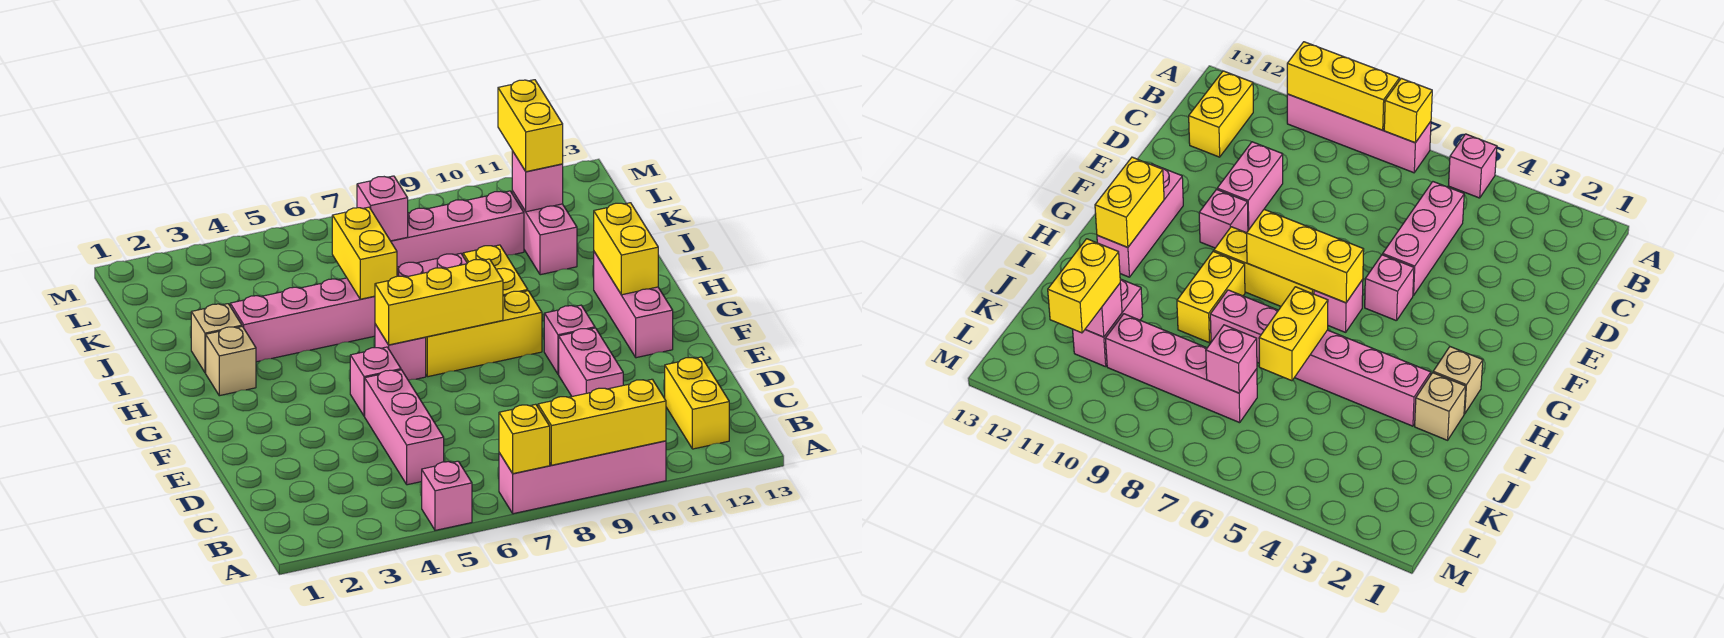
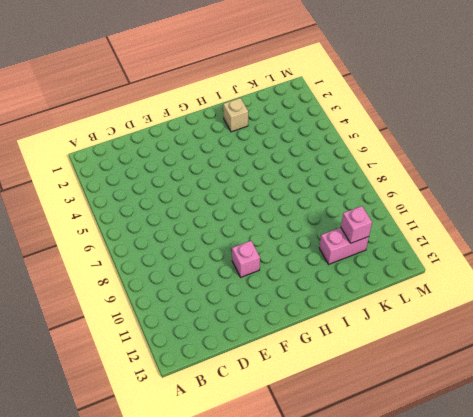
none -> pink 1x1 brick [422,461,472,530]
none -> pink 1x4 brick [499,441,666,514]
none -> yellow 1x2 brick [665,357,729,449]

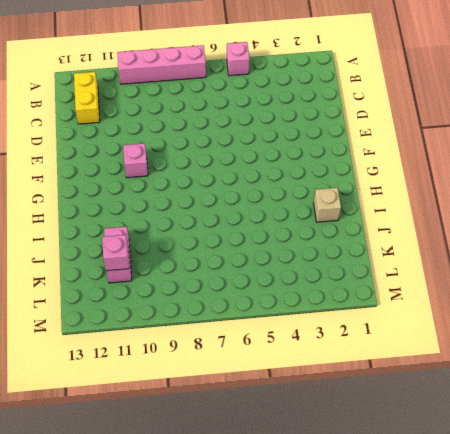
none -> pink 1x3 brick [365,370,444,485]
none -> pink 1x2 brick [559,328,623,396]
none -> pink 1x1 brick [350,347,401,416]

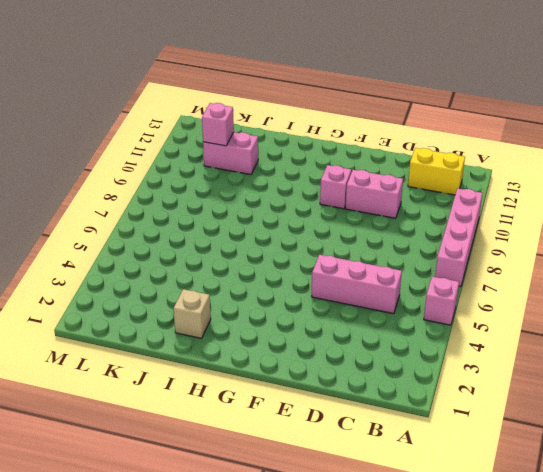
none -> pink 1x1 brick [350,347,401,416]
none -> pink 1x3 brick [594,252,673,358]
none -> pink 1x1 brick [375,324,426,380]

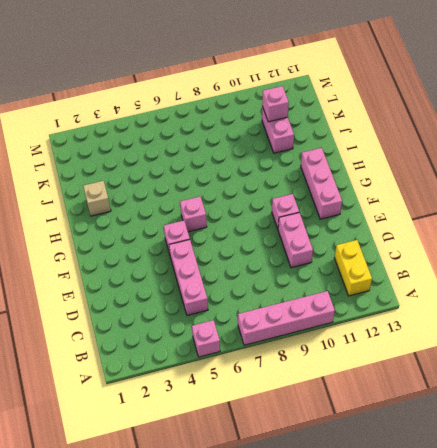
none -> yellow 1x3 brick [425,291,542,377]
none -> tan 1x1 brick [206,326,256,396]
none -> yellow 1x2 brick [463,245,528,296]

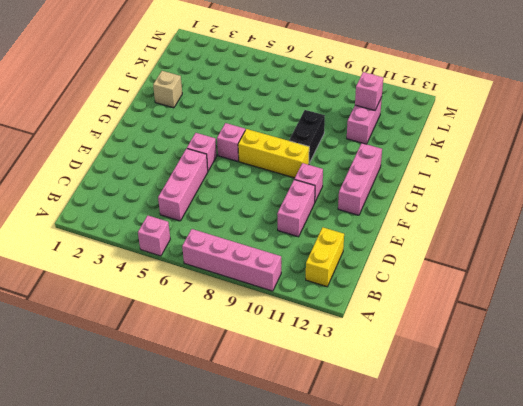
black 1x2 brick [289,110,325,163] -> yellow 1x2 brick [463,245,528,296]
none -> tan 1x1 brick [206,326,256,396]
none -> pink 1x6 brick [230,253,467,362]
none -> pink 1x4 brick [391,191,524,267]

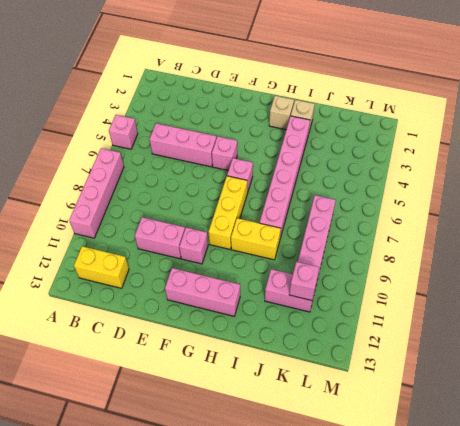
none -> yellow 1x1 brick [499,404,550,474]
none -> yellow 1x3 brick [538,379,666,465]
none -> yellow 1x3 brick [375,259,503,345]

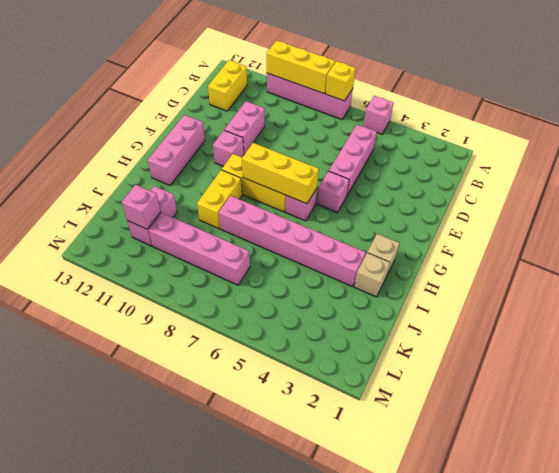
none -> yellow 1x2 brick [594,203,658,295]
none -> yellow 1x2 brick [332,207,397,299]
none -> pink 1x1 brick [357,176,408,241]

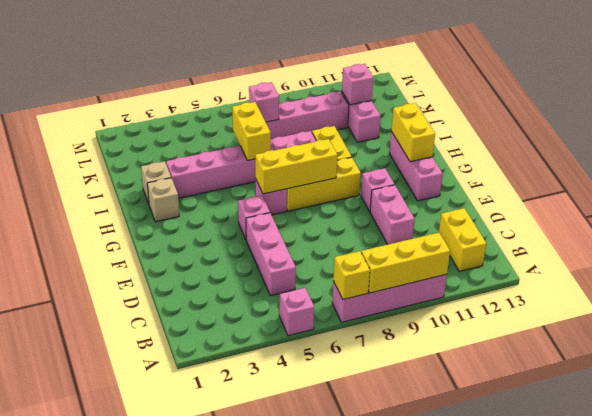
none -> yellow 1x2 brick [498,80,563,172]

